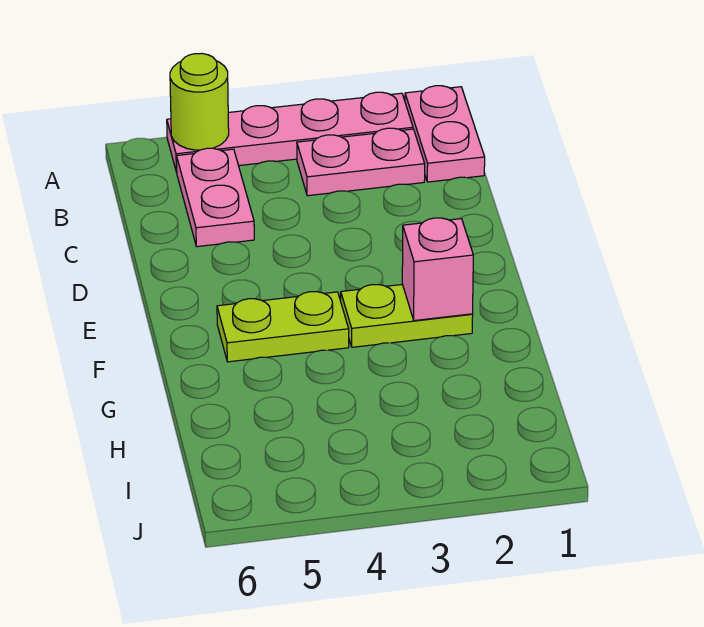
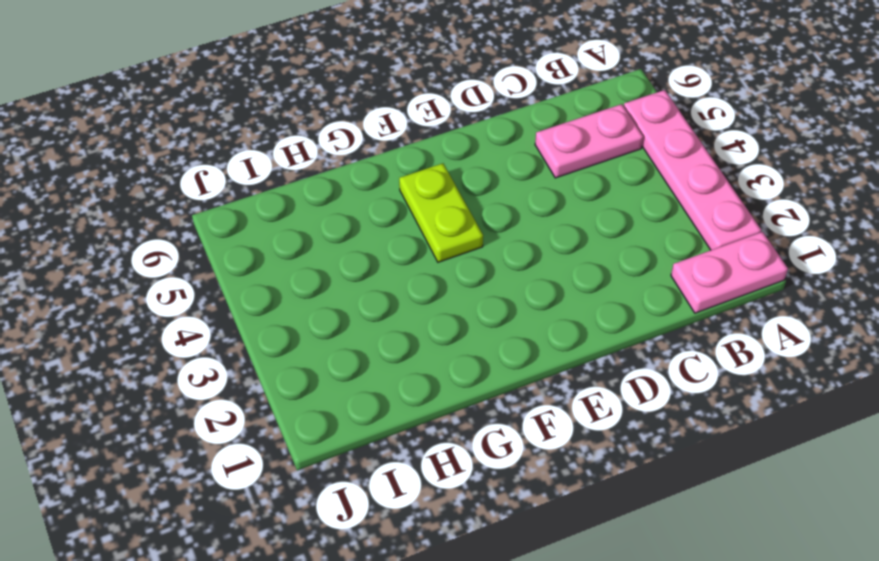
none -> pink 1x2 plate [297,128,425,196]
none -> lime 1x2 plate [341,284,473,347]

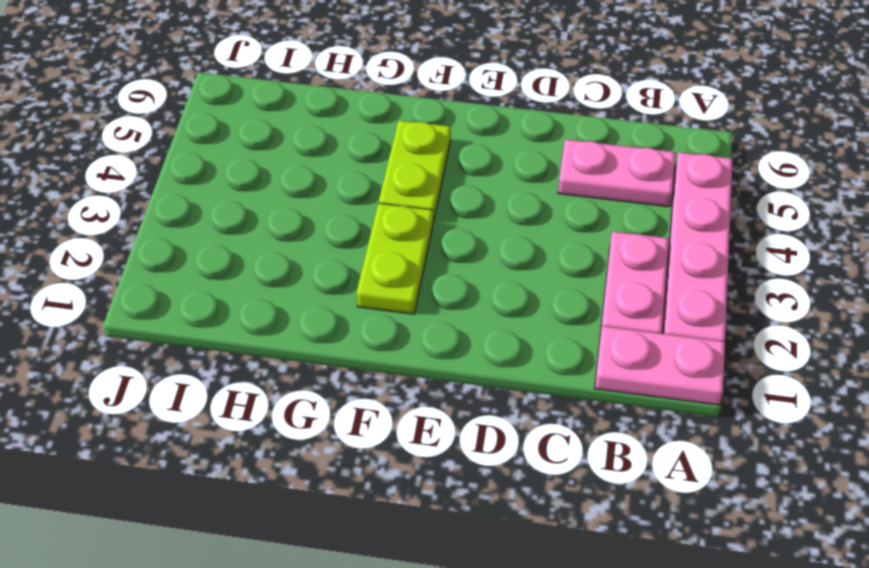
none -> lime 1x1 round brick [170,53,229,150]
none -> pink 1x1 brick [402,218,473,321]

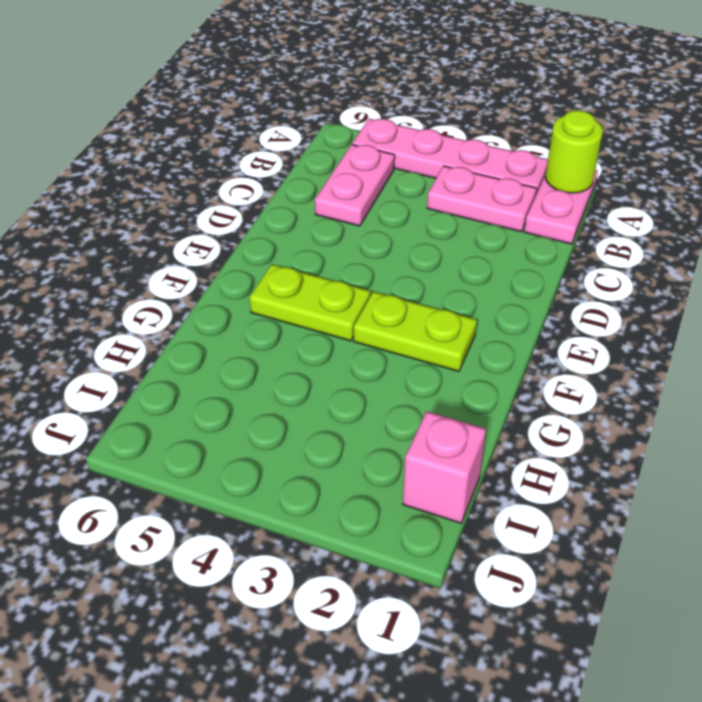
lime 1x1 round brick [545,110,603,193] -> lime 1x1 round brick moved to [170,53,229,150]
pink 1x1 brick [403,411,486,523] -> pink 1x1 brick moved to [402,218,473,321]

